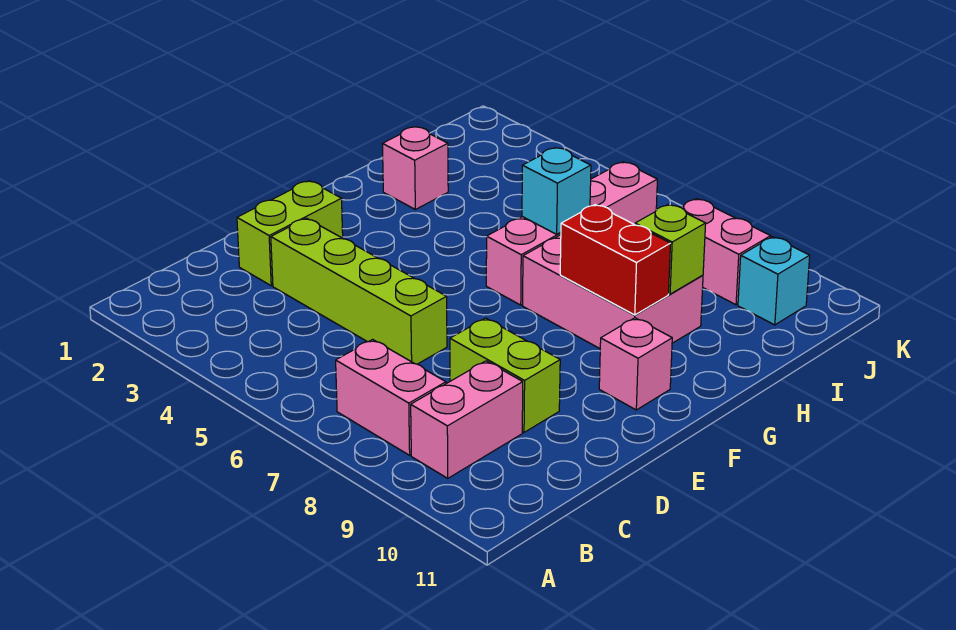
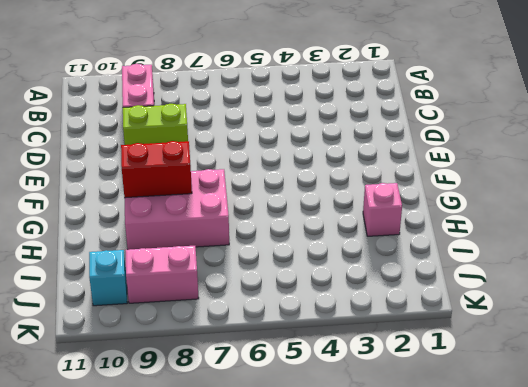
none -> pink 1x2 brick [336,339,446,455]
none -> lime 1x2 brick [237,181,343,286]
none -> lime 1x4 brick [271,218,447,364]

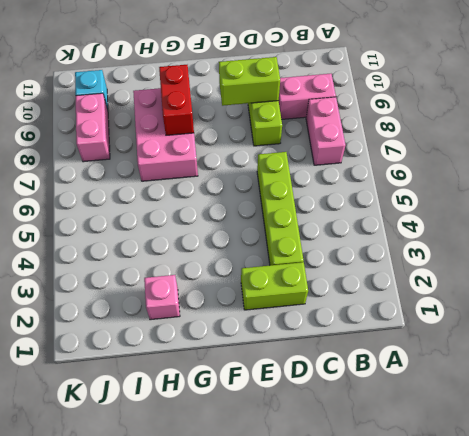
lime 1x2 brick [219,57,280,106] -> none
none -> pink 1x1 brick [599,318,672,410]
none -> pink 1x4 brick [486,162,657,305]
none -> cyan 1x1 brick [522,148,591,234]

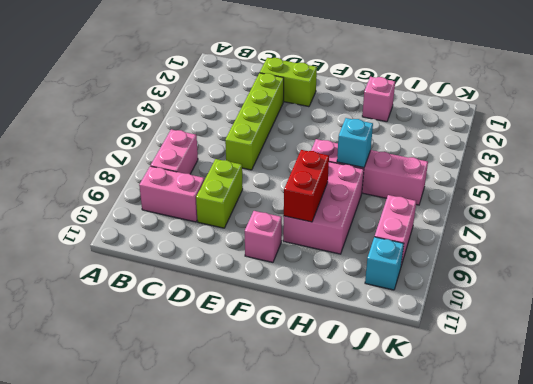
none -> lime 1x1 brick [635,204,706,294]

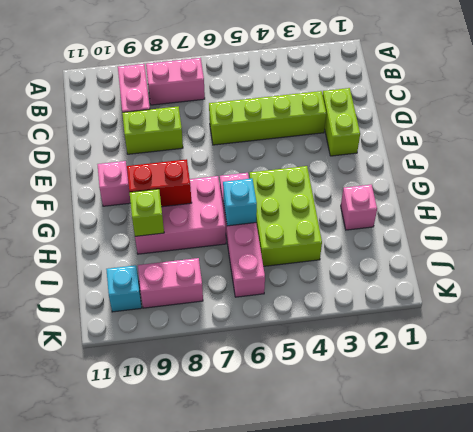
lime 2x3 brick [249,166,322,266] -> none

